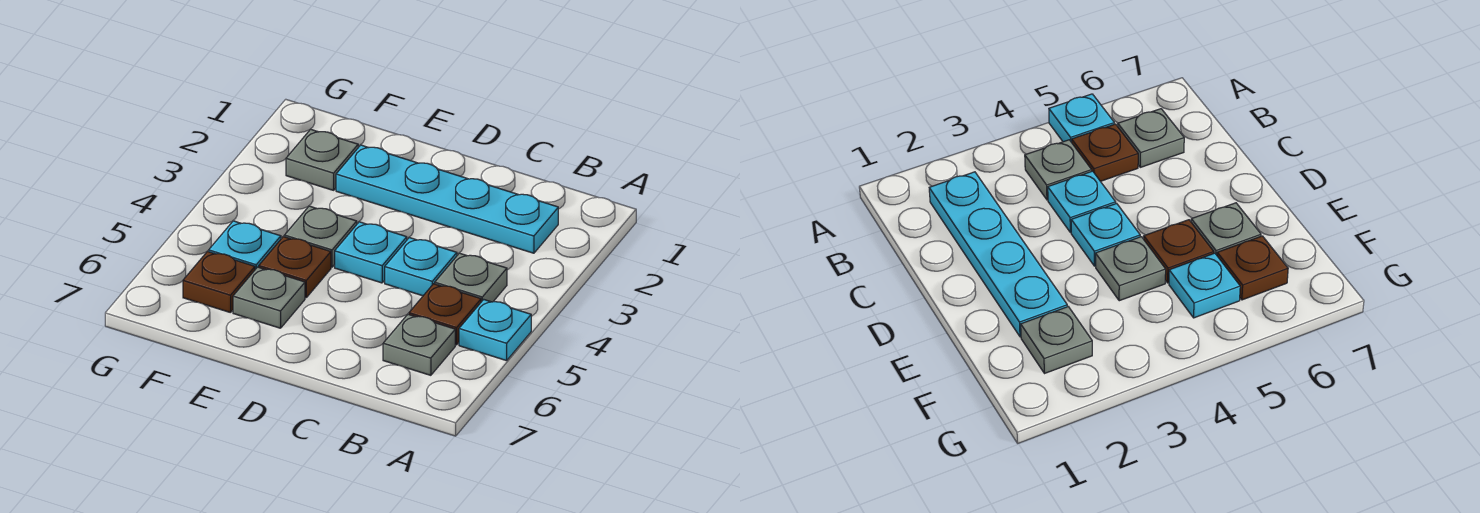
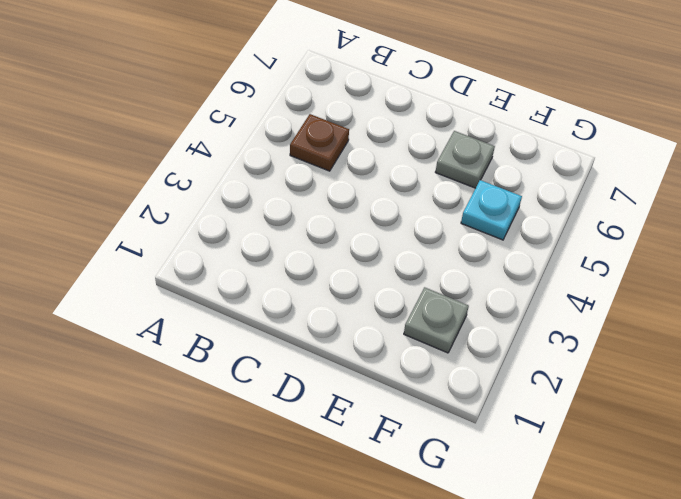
none -> cyan 1x1 plate [459,300,531,361]
none -> cyan 1x4 plate [336,145,558,253]
none -> grey 1x1 plate [435,253,507,302]

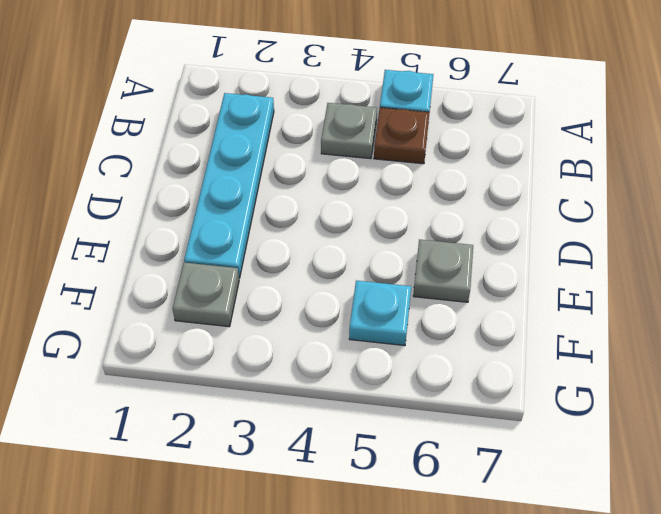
none -> grey 1x1 plate [383,314,455,375]
none -> cyan 1x1 plate [385,238,457,296]
none -> cyan 1x1 plate [335,222,407,283]

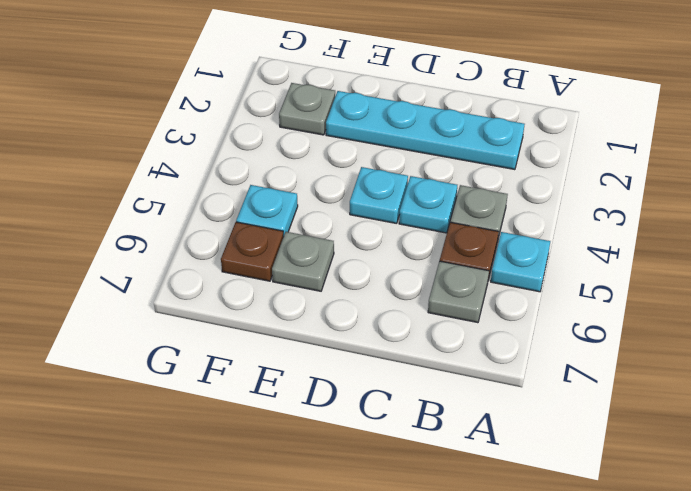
none -> grey 1x1 plate [284,206,357,267]
none -> brown 1x1 plate [259,237,331,298]

